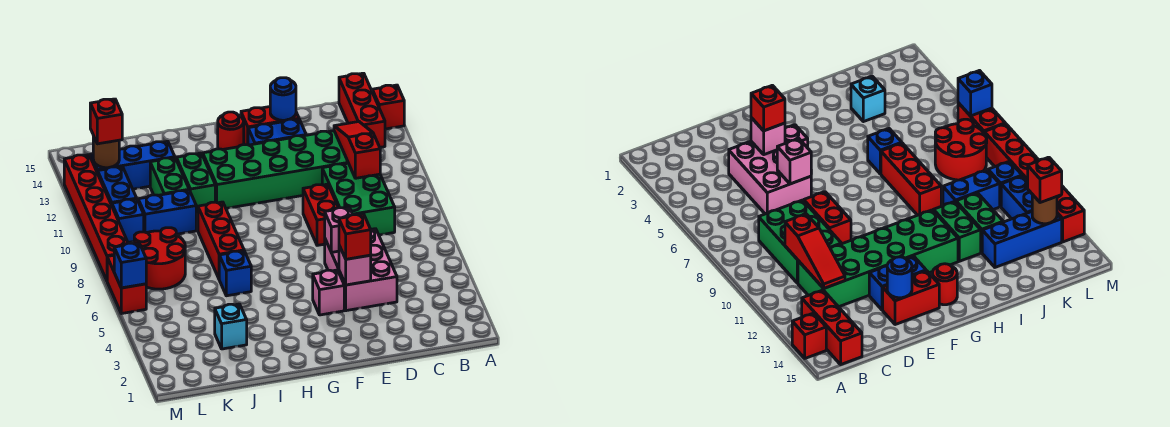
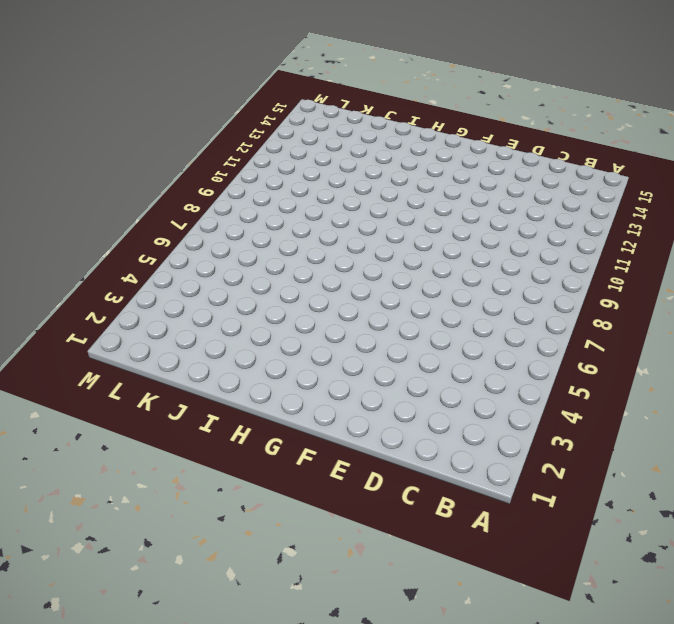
none -> red 1x1 brick [372,85,404,129]
none -> red 1x3 brick [339,73,385,147]
none -> green 2x3 brick [322,163,395,235]
none -> green 2x6 brick [203,131,348,208]

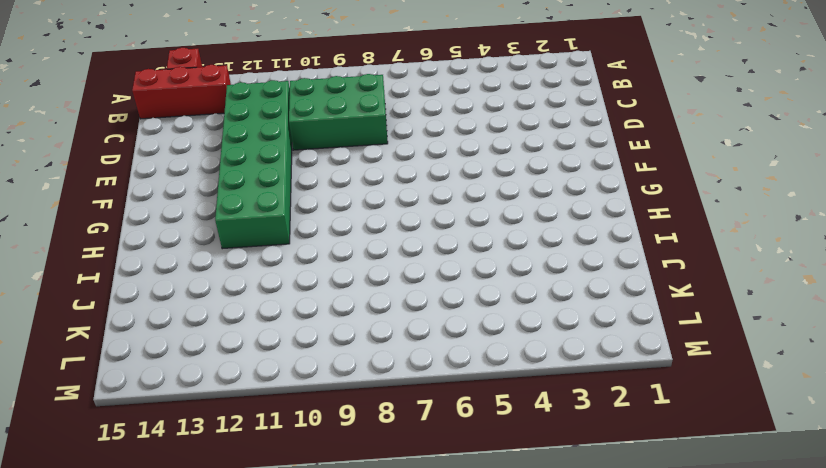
none -> pink 2x3 brick [325,229,397,311]
none -> red 1x2 brick [303,184,338,245]
none -> blue 1x2 brick [248,119,306,145]
none -> red 1x2 brick [241,107,299,145]

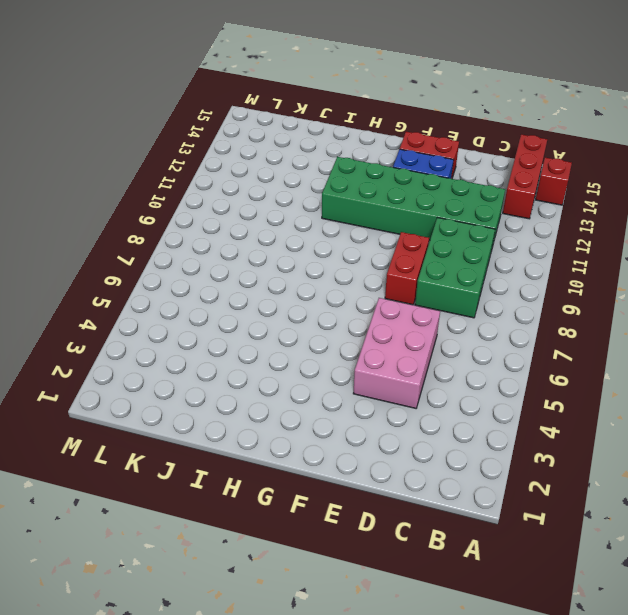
none -> pink 1x1 brick [313,270,344,315]
none -> red 1x1 round brick [218,112,244,150]
none -> blue 1x1 brick [219,251,251,296]
none -> red 1x3 brick [198,202,244,278]

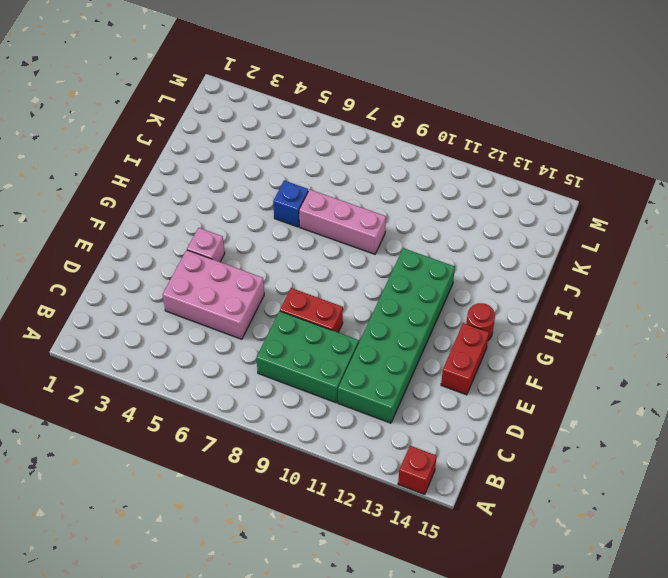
pink 1x3 brick [299,190,386,254] -> red 1x3 brick [198,202,244,278]
none -> red 1x3 brick [339,73,385,147]
none -> blue 1x2 brick [248,119,306,145]
none -> green 1x2 brick [176,153,215,213]
none -> cyan 1x1 brick [215,304,247,349]

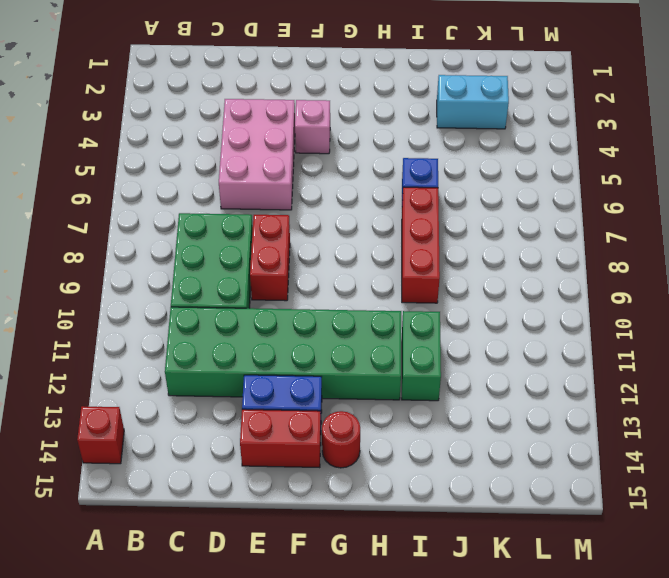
cyan 1x2 brick [437,75,509,129] -> cyan 1x1 brick [215,304,247,349]
none -> red 1x3 brick [339,73,385,147]
none -> blue 1x2 brick [138,190,196,234]
none -> green 1x2 brick [150,158,189,195]
none -> blue 1x3 brick [90,141,175,189]

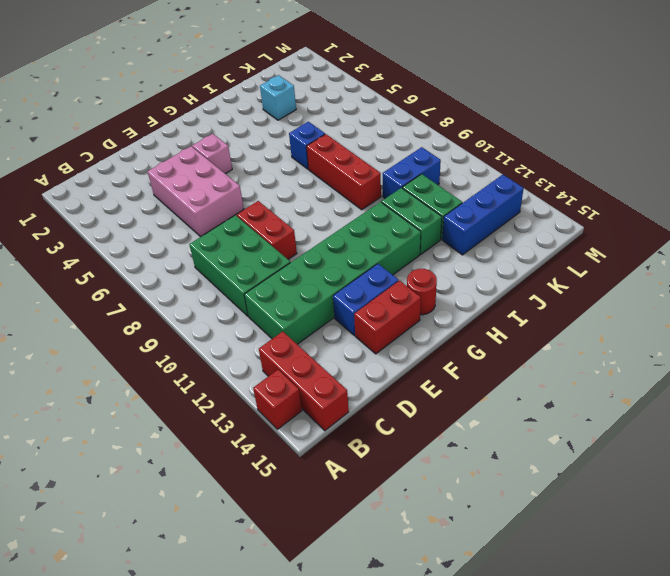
none -> red 2x2 round brick [133,228,185,289]
none -> blue 1x1 brick [112,199,144,242]
none -> blue 1x2 brick [98,166,137,205]
none -> red 1x2 brick [107,255,146,314]

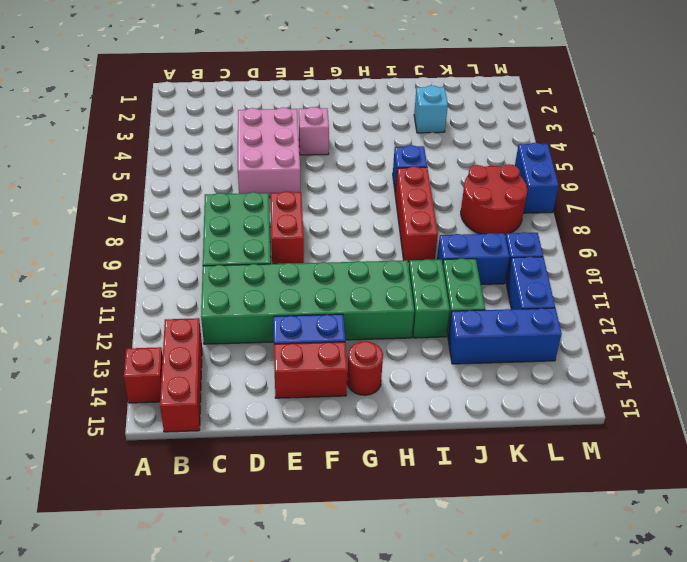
blue 1x2 brick [515,143,559,213] -> red 1x2 brick [107,255,146,314]
none -> red 1x6 brick [64,155,128,280]
none -> red 1x3 slope [334,122,380,178]
none -> pink 1x1 brick [339,245,371,285]
none -> pink 1x1 brick [325,208,353,252]

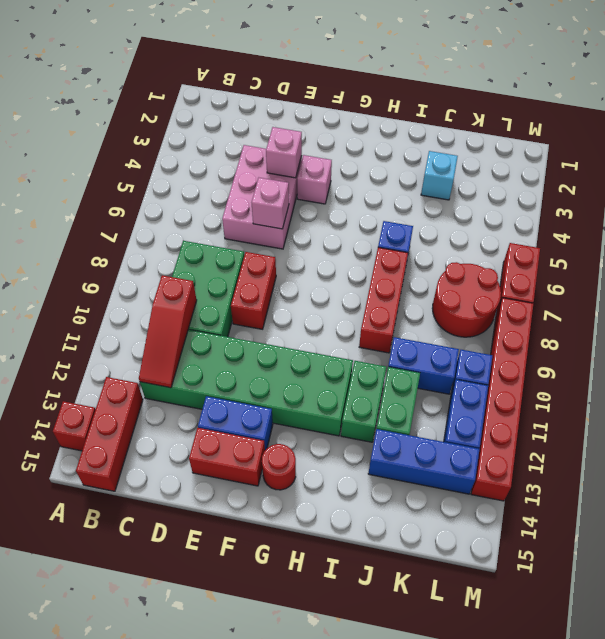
none -> blue 1x1 round brick [270,78,296,120]
none -> brown 1x1 round brick [93,136,119,168]
none -> blue 1x1 brick [114,243,146,288]
none -> red 1x1 brick [339,214,371,259]

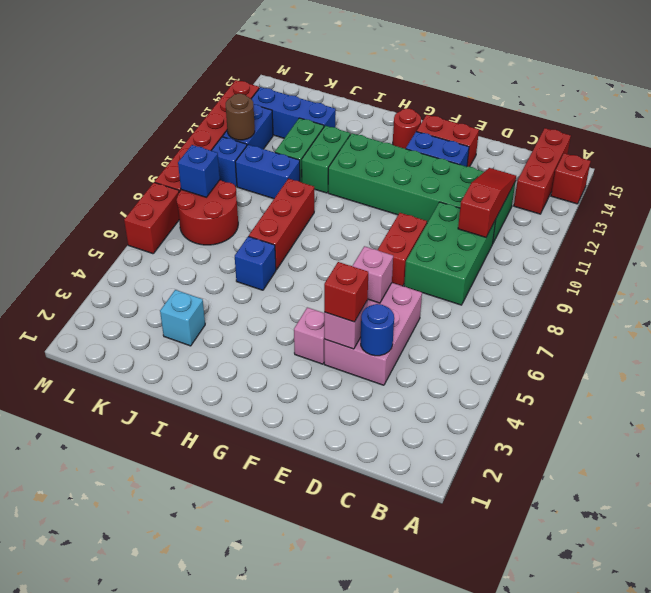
blue 1x1 round brick [361,304,394,356] -> blue 1x1 round brick moved to [270,78,296,120]
blue 1x1 brick [178,145,220,197] -> blue 1x1 brick moved to [114,243,146,288]
brown 1x1 round brick [226,94,255,140] -> brown 1x1 round brick moved to [93,136,119,168]
none -> red 1x1 brick [90,99,122,144]

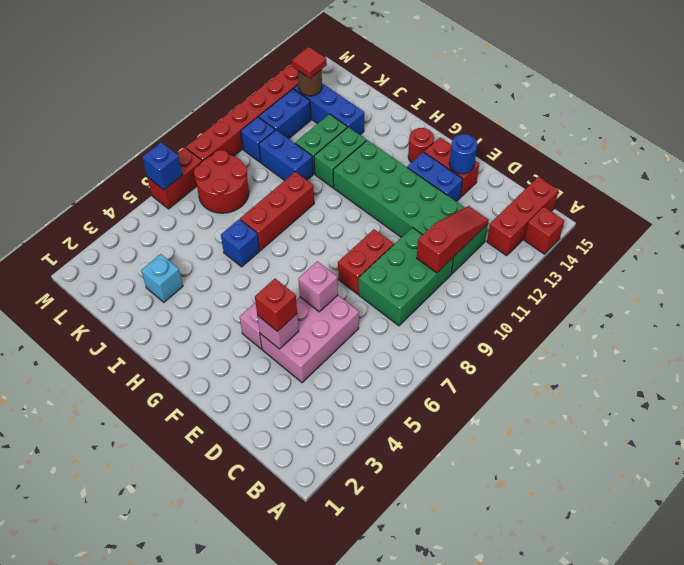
red 1x1 tile [292,47,327,78] -> red 1x1 brick [90,99,122,144]

